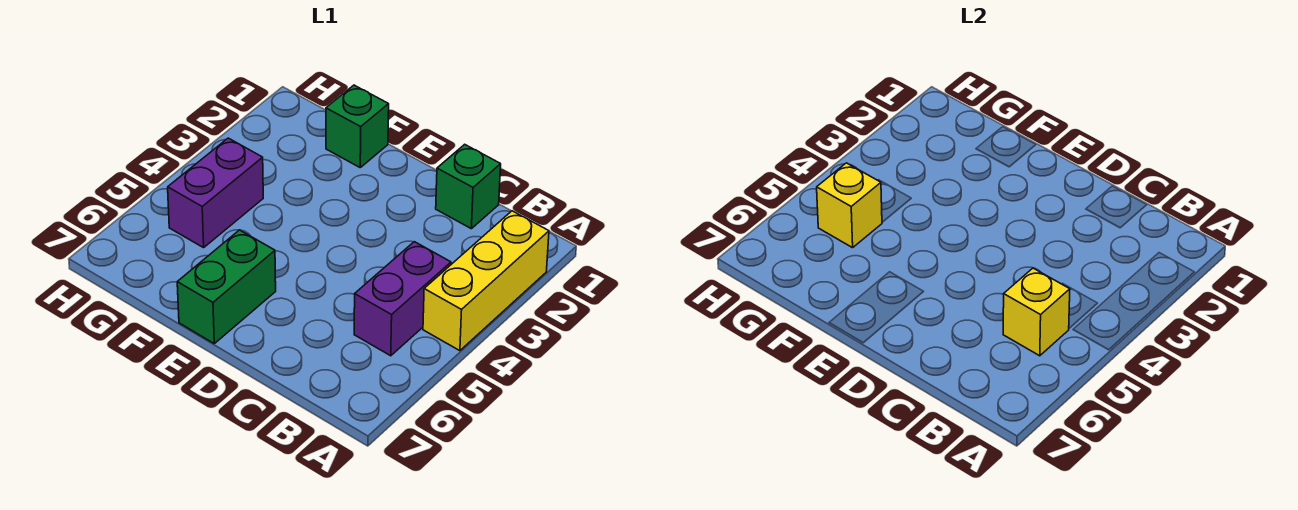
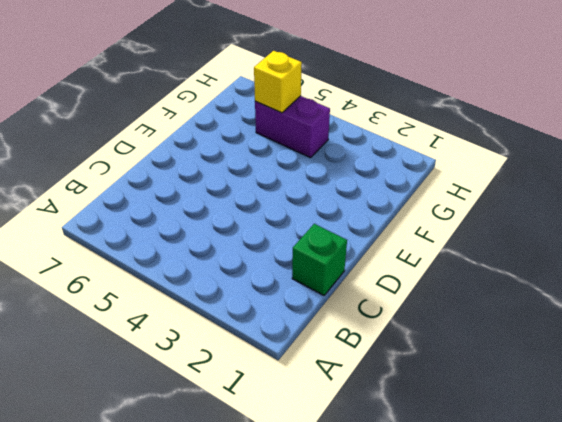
none -> yellow 1x3 brick [423,211,549,351]
none -> purple 1x2 brick [354,242,451,356]

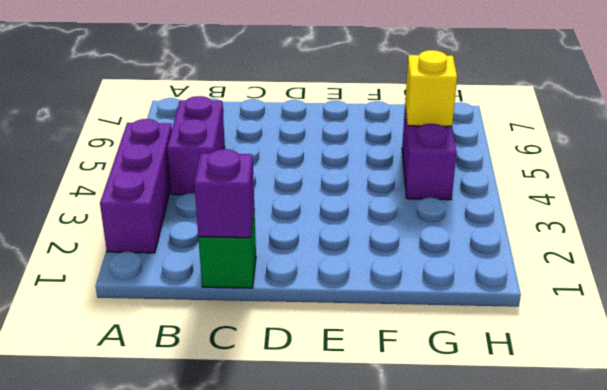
purple 1x3 brick [100,119,172,253] -> yellow 1x3 brick [423,211,549,351]
purple 1x1 brick [194,149,254,238] -> none
none -> green 1x2 brick [177,230,276,343]
none -> green 1x1 brick [326,85,389,167]

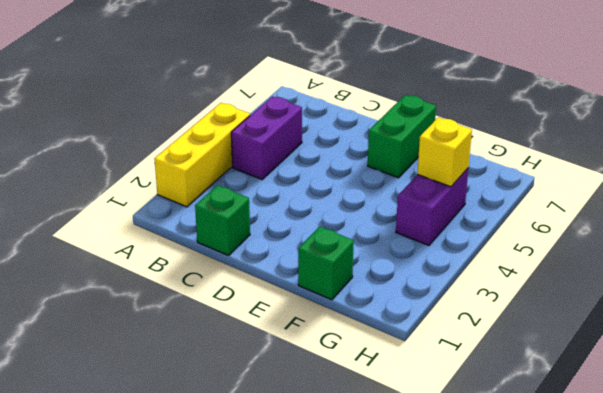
none -> yellow 1x1 brick [1003,268,1070,356]

